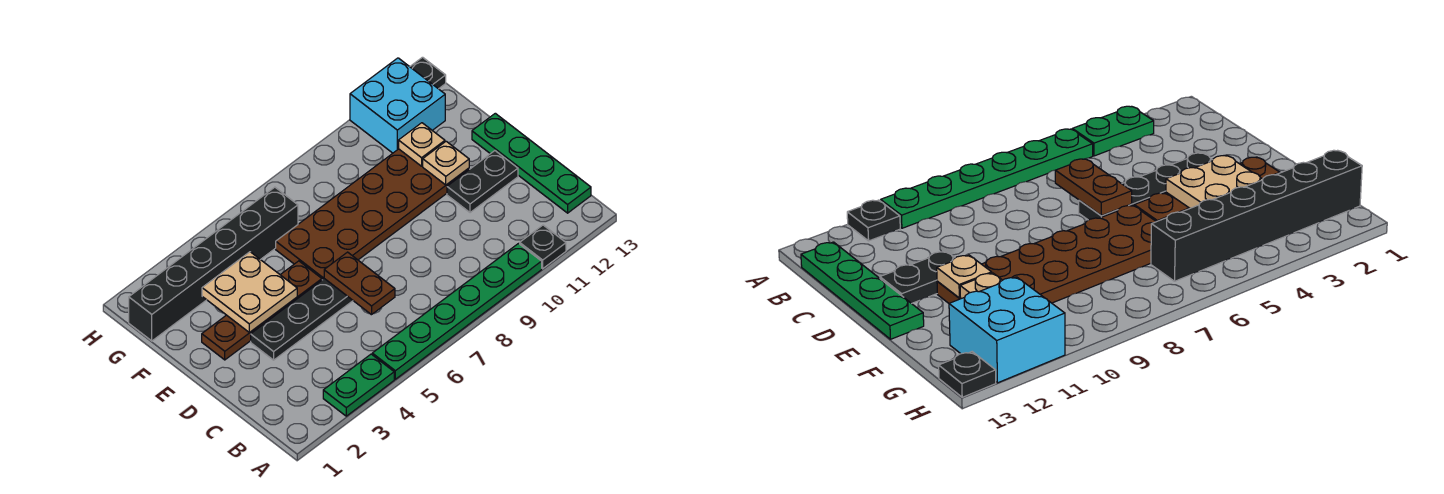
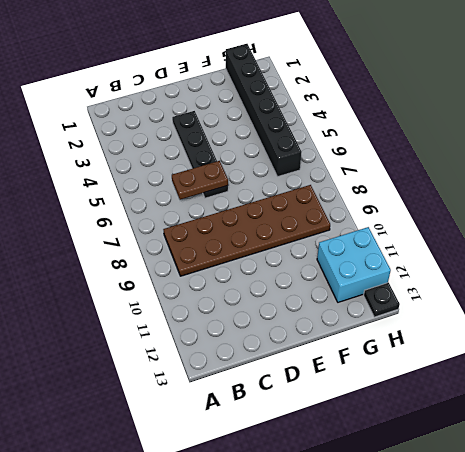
brown 2x6 plate [163,185,330,276] -> brown 2x6 plate turned to [276,149,469,280]
none -> green 1x2 plate [323,354,394,416]
none -> green 1x6 plate [372,244,542,379]
none -> black 1x1 plate [520,225,566,269]

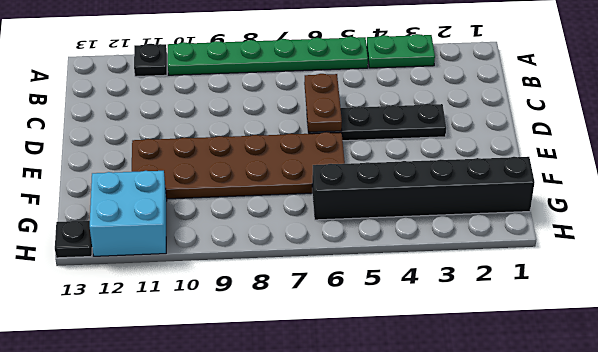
none -> green 1x4 plate [472,113,591,213]
none -> black 1x2 plate [447,151,518,213]
none -> brown 1x4 plate [202,261,322,360]

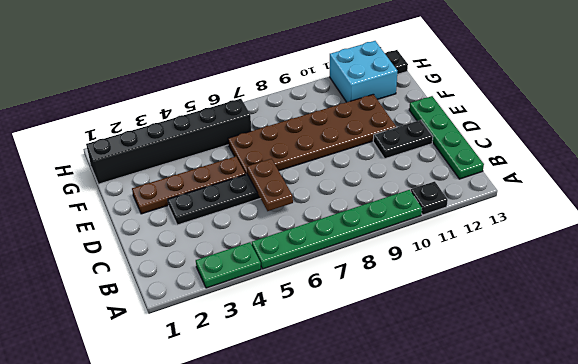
none -> tan 2x2 plate [202,252,297,333]
none -> tan 1x1 plate [423,141,469,185]
none -> tan 1x1 plate [399,123,445,166]

